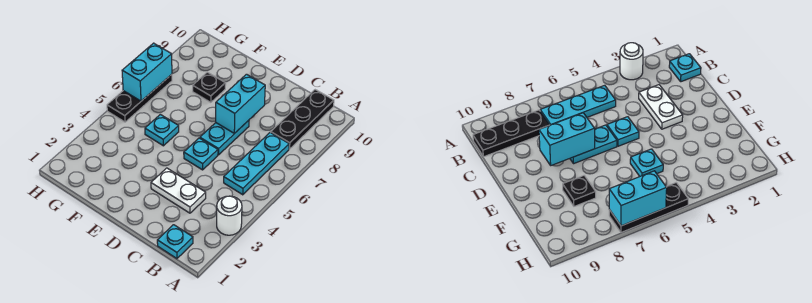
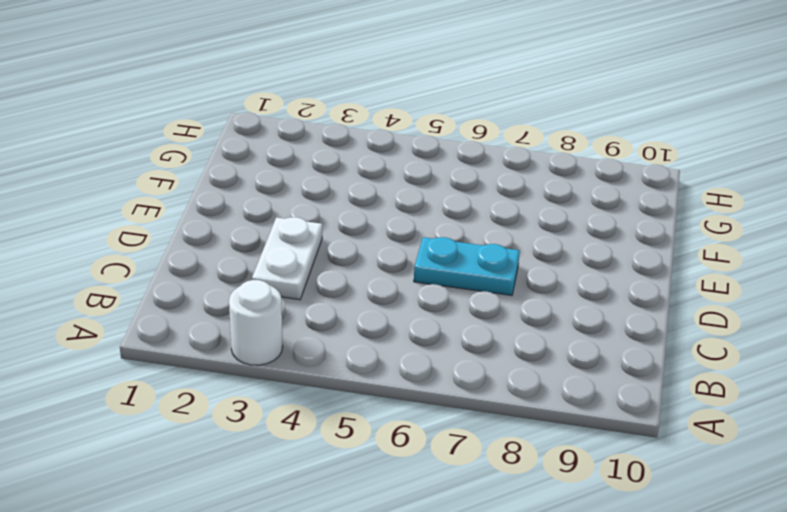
none -> cyan 1x1 plate [157,225,193,259]
none -> cyan 1x3 plate [224,132,289,195]
none -> black 1x3 plate [271,90,334,149]

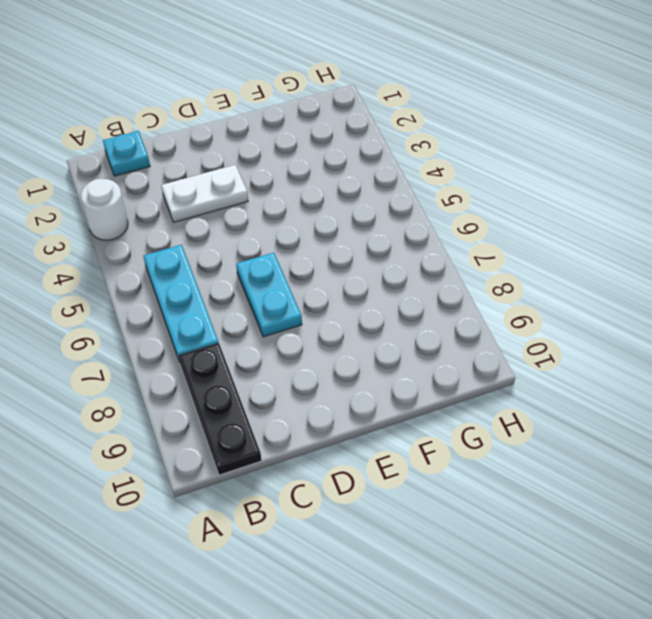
none -> cyan 1x1 plate [184,138,218,170]
none -> cyan 1x1 plate [145,114,179,146]
none -> black 1x1 plate [193,72,226,102]

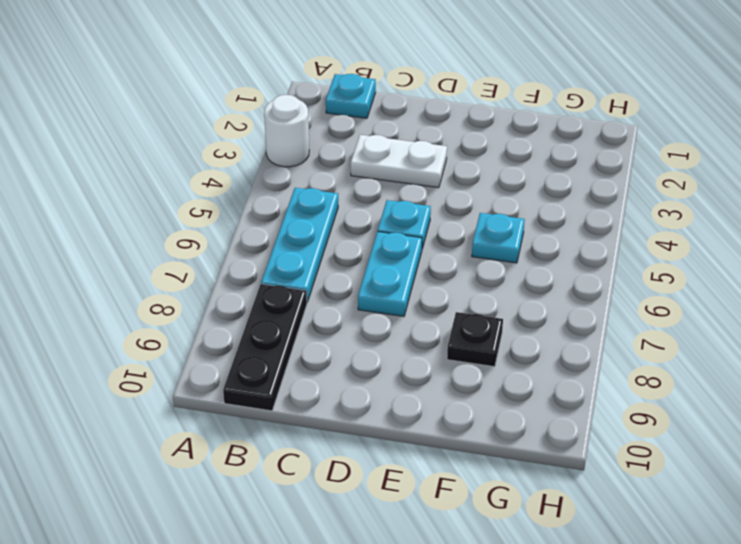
none -> black 1x3 plate [107,74,172,122]
none -> cyan 1x2 brick [216,74,265,134]
none -> cyan 1x2 brick [122,43,172,101]

